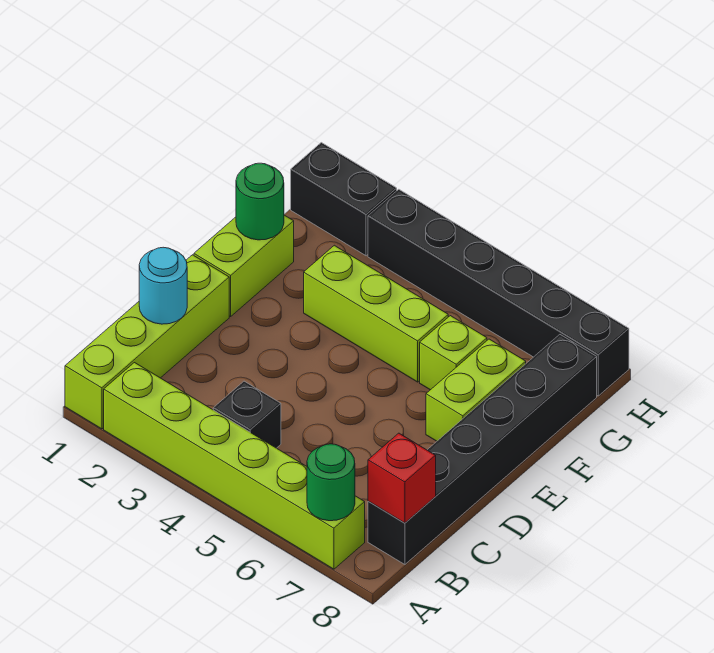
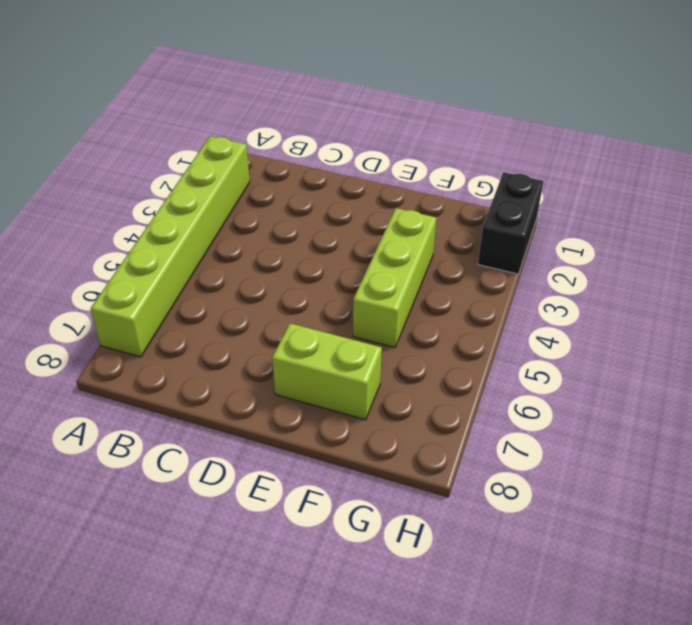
none -> lime 1x4 brick [65,255,229,429]
none -> black 1x1 brick [213,381,281,448]
none -> black 1x6 brick [368,335,597,564]

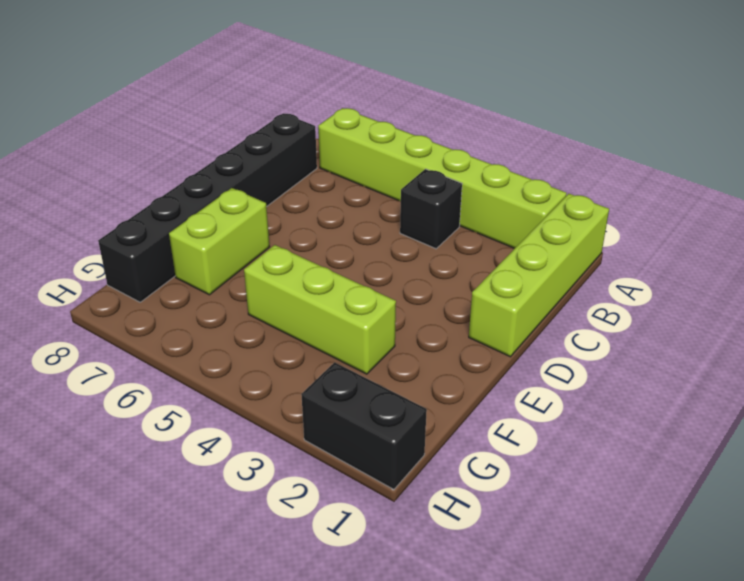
none -> lime 1x2 brick [194,215,294,316]
none -> lime 1x1 brick [420,316,487,390]
none -> black 1x6 brick [368,189,629,396]

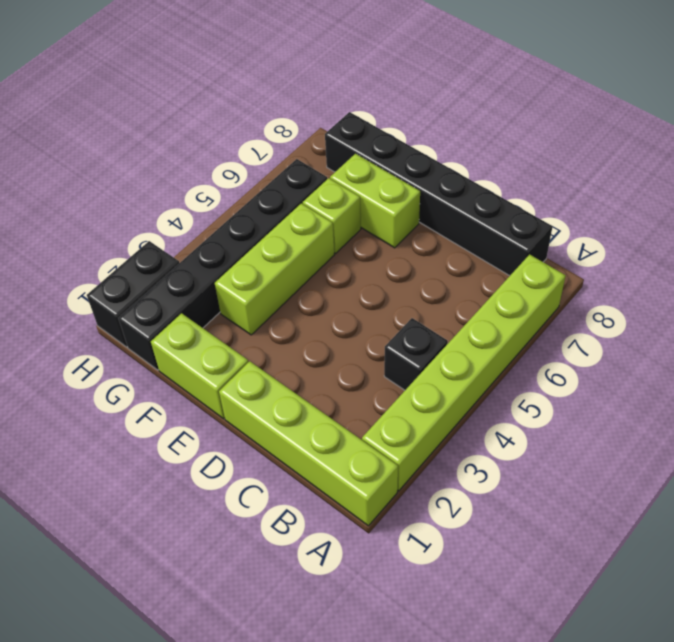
black 1x6 brick [118,159,327,370] -> black 1x6 brick moved to [368,189,629,396]
none -> green 1x1 round brick [307,444,355,521]
none -> red 1x1 brick [368,433,436,523]
none -> cyan 1x1 round brick [139,247,187,324]

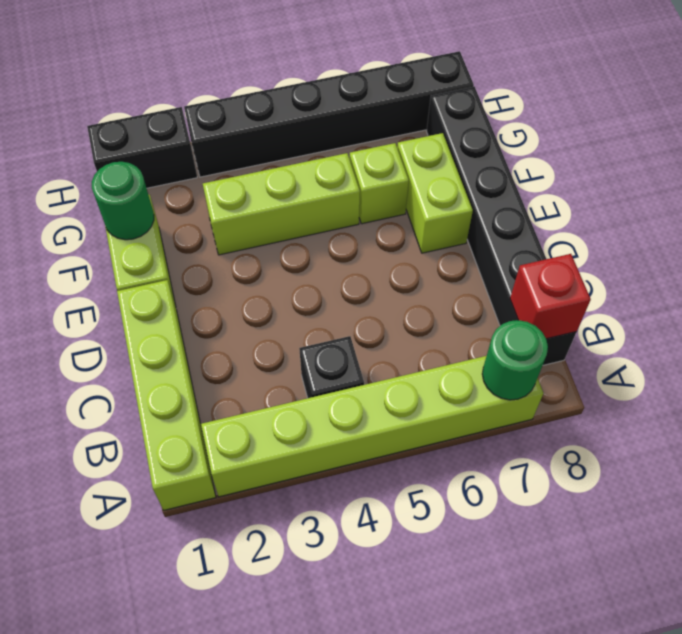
none -> cyan 1x1 round brick [139,247,187,324]

